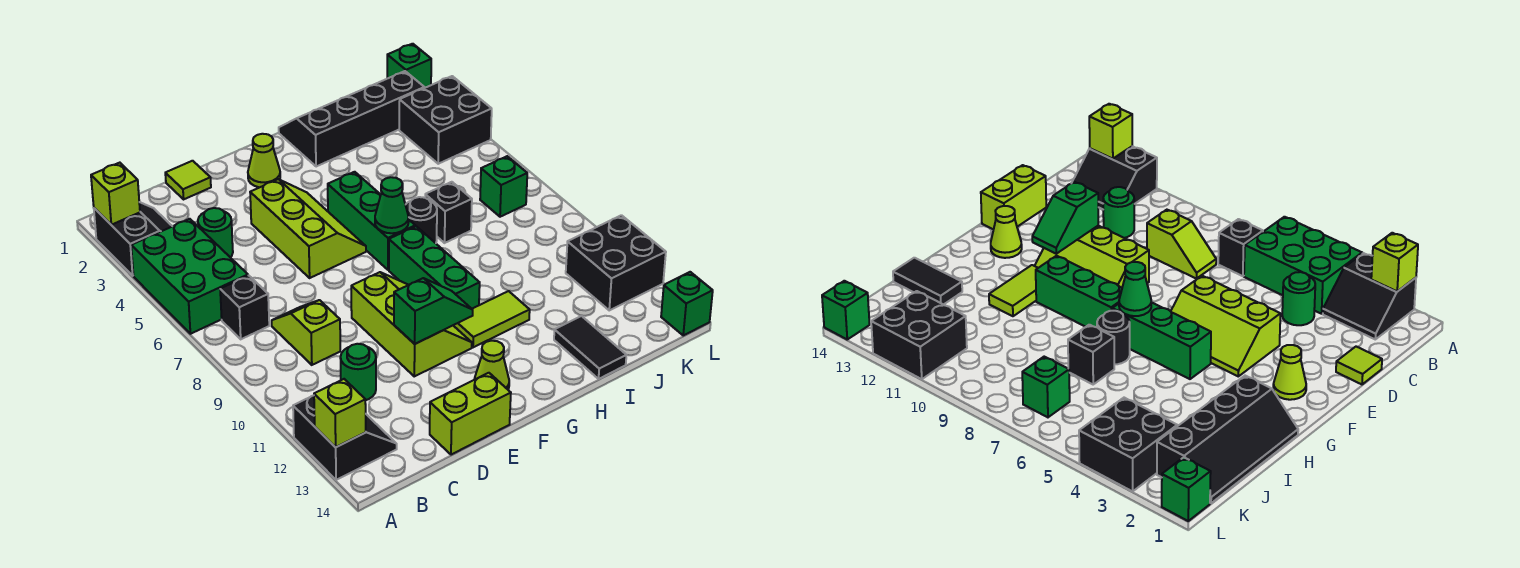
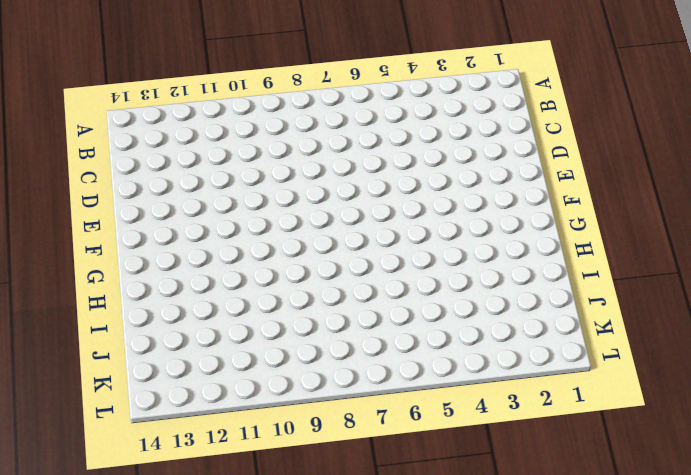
none -> black 2x2 slope [94,202,172,276]
none -> green 2x3 brick [131,219,248,334]
none -> black 2x2 slope [293,395,397,480]

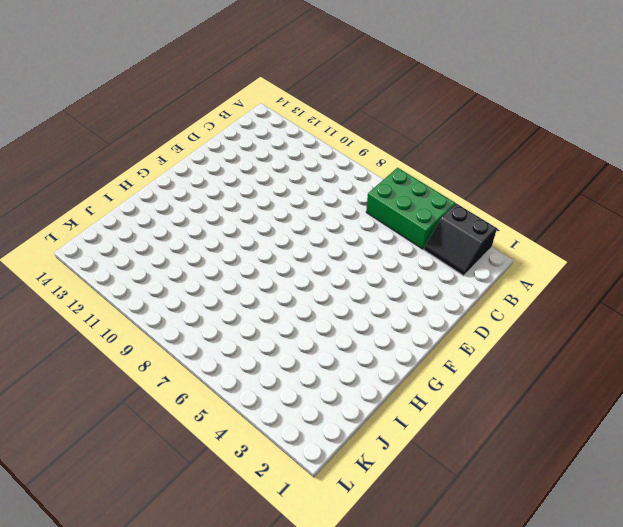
none -> black 2x2 slope [293,395,397,480]
none -> black 1x1 brick [220,276,269,339]
none -> green 1x1 round brick [198,208,233,257]

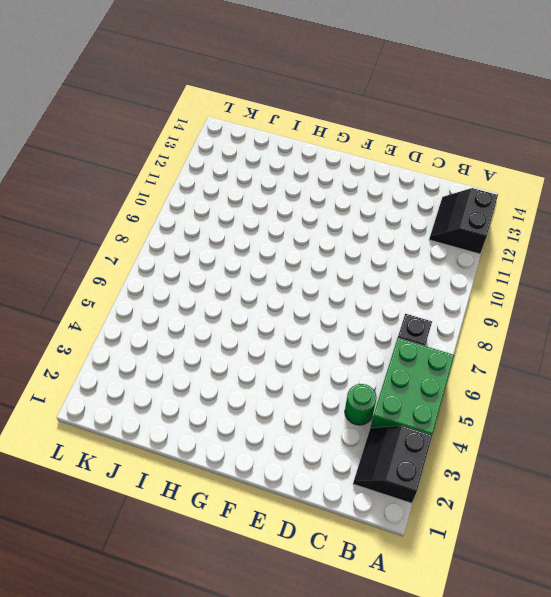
none -> lime 1x2 slope [272,300,340,365]
none -> green 1x1 round brick [340,344,376,400]
none -> lime 1x1 tile [165,161,211,199]

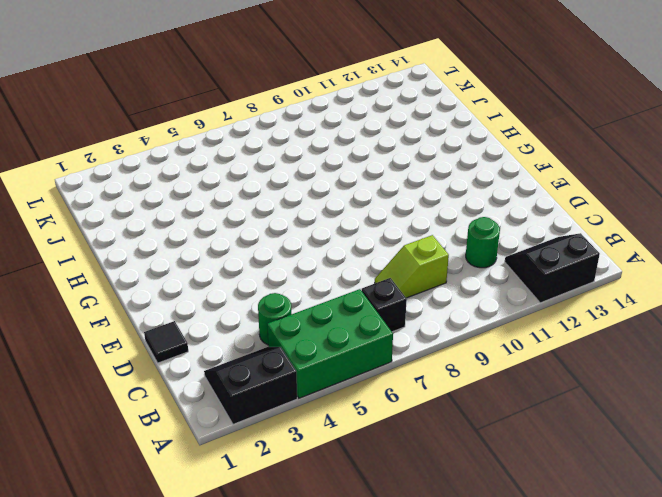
black 1x1 tile [144,321,188,363] -> lime 1x1 tile [165,161,211,199]
none -> lime 1x2 brick [430,373,511,455]
none -> lime 2x3 slope [250,179,366,278]
none -> lime 2x3 slope [351,272,472,376]

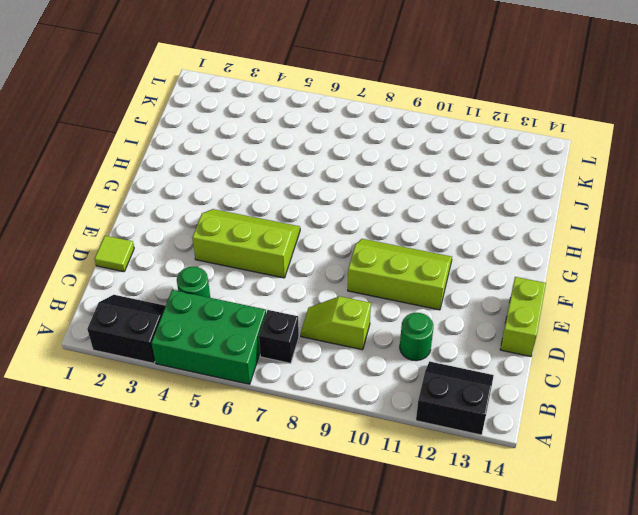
none -> lime 1x1 cone [248,134,280,187]
none -> lime 1x1 cone [474,341,509,390]
none -> green 1x3 brick [328,172,415,270]

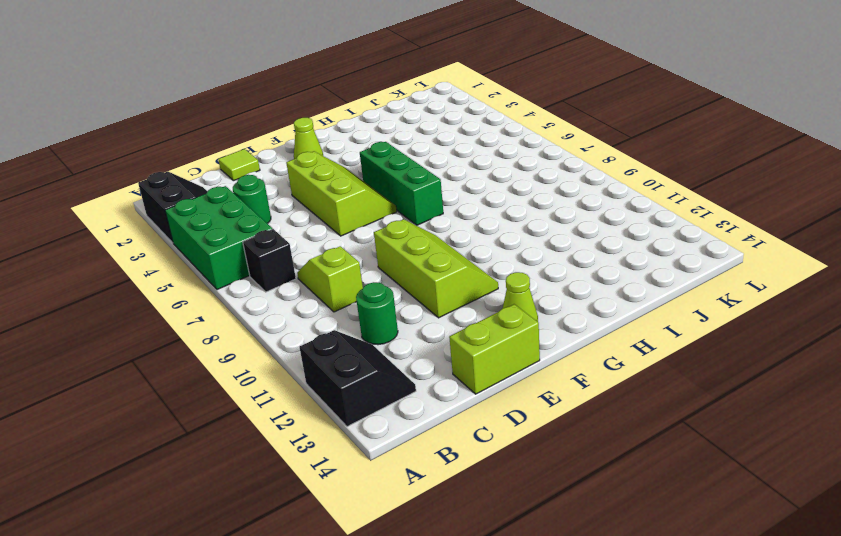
none -> green 1x3 brick [389,226,480,309]
none -> lime 1x2 tile [453,291,530,347]
none -> black 2x4 slope [279,71,424,167]

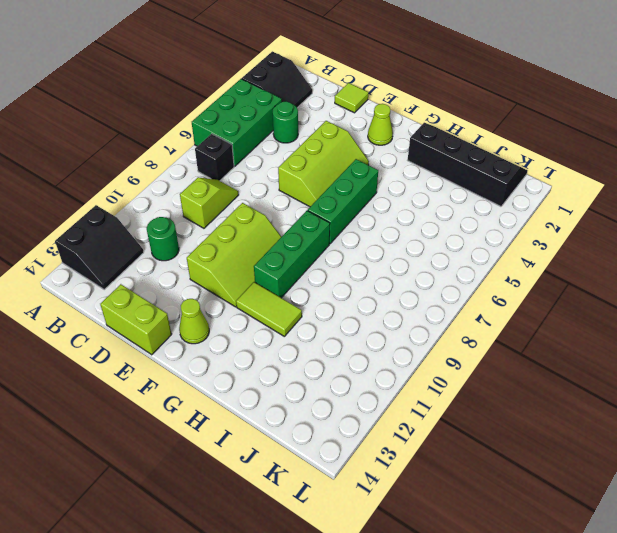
none -> black 1x1 round brick [406,197,437,243]
none -> black 1x1 brick [425,182,472,243]
none -> black 1x2 tile [554,316,626,379]

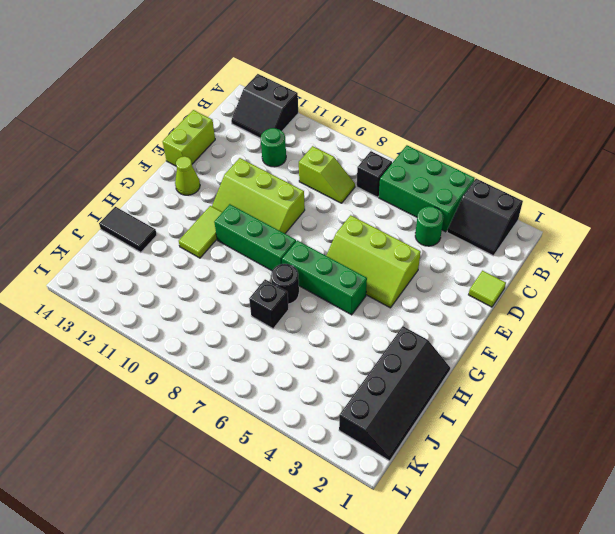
none -> lime 1x1 cone [248,134,280,187]
none -> black 2x2 brick [399,76,492,164]
none -> green 1x1 brick [480,156,527,217]

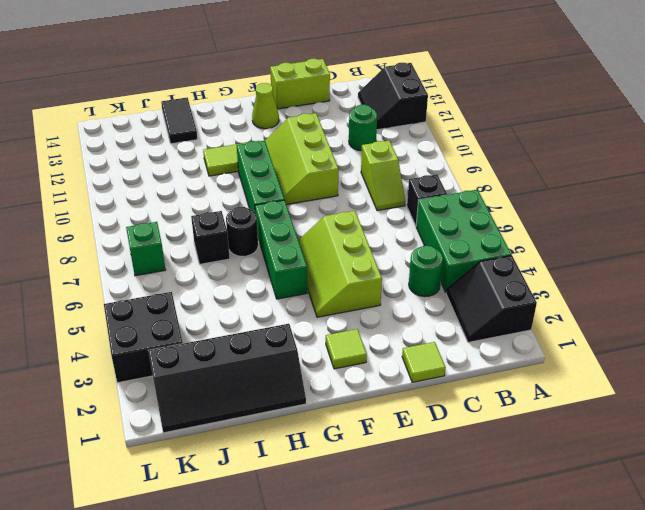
lime 1x1 tile [326,329,367,369] -> lime 1x1 cone [248,134,280,187]
none -> black 2x2 brick [566,215,666,310]
none -> green 1x1 brick [387,44,431,88]
none -> green 1x1 brick [661,272,713,335]

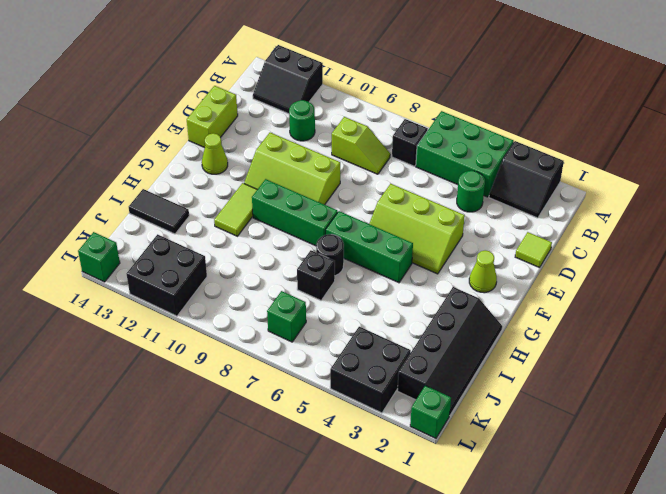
none -> lime 1x1 brick [91,163,140,225]
none -> lime 1x1 brick [314,379,366,447]
none -> green 1x2 slope [394,278,473,344]

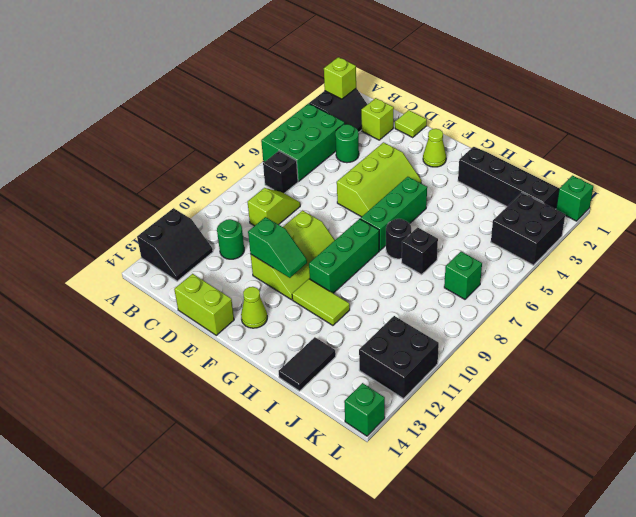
lime 1x1 brick [361,98,394,140] -> lime 1x1 brick moved to [314,379,366,447]
none -> green 1x1 cone [375,177,409,233]

